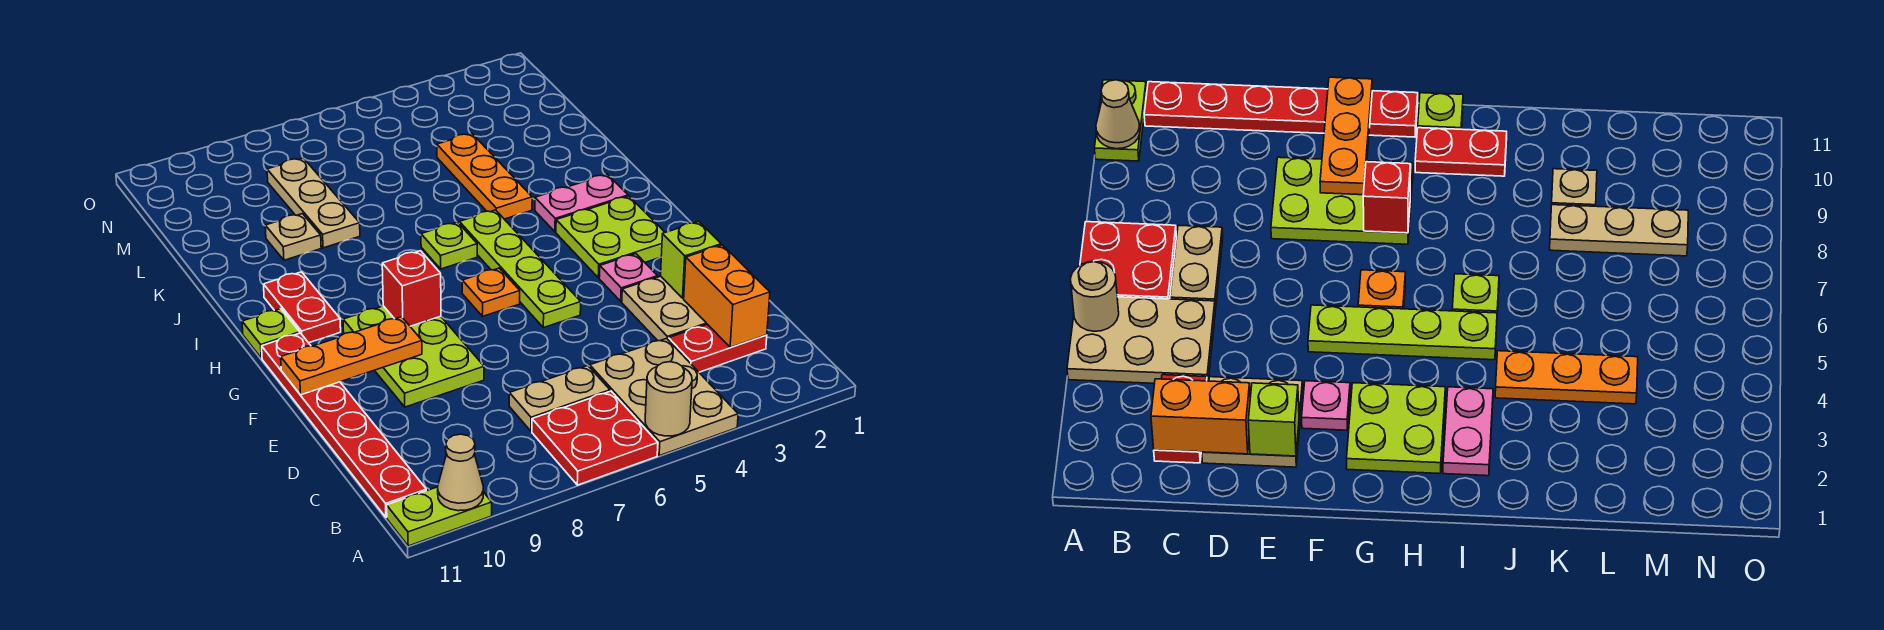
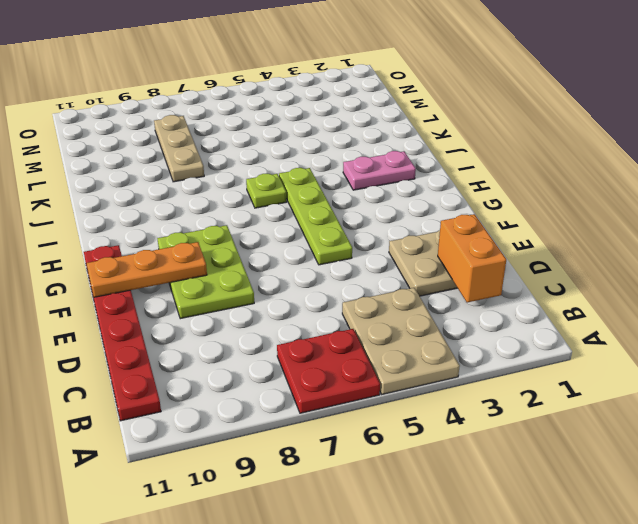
none -> lime 1x2 plate [387,487,492,546]
none -> red 1x2 plate [668,324,767,372]
none -> tan 1x2 plate [509,366,610,431]

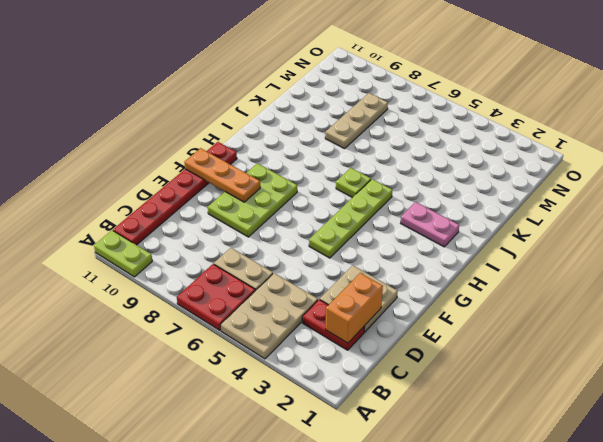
none -> pink 1x1 plate [599,254,658,301]
none -> lime 2x2 plate [556,196,665,278]
none -> orange 1x1 plate [462,268,520,316]

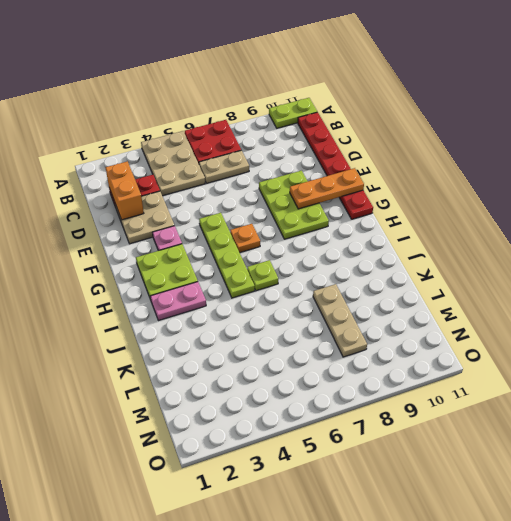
none -> red 1x2 plate [263,272,341,343]
none -> lime 1x1 plate [242,309,300,358]
none -> orange 1x3 plate [437,133,532,219]

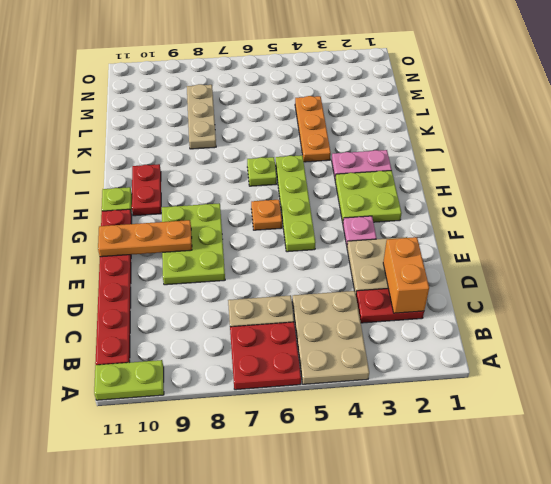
none -> tan 1x1 plate [265,214,321,260]
none -> tan 1x1 round brick [645,362,692,436]
none -> tan 1x1 cone [438,434,483,511]

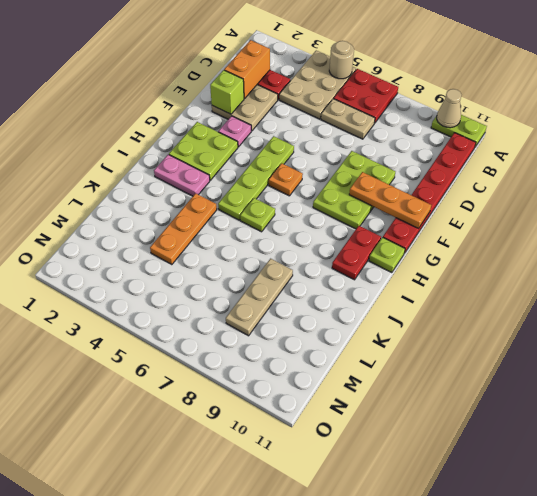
none -> tan 1x1 plate [265,214,321,260]
none -> red 1x1 brick [382,251,441,326]

